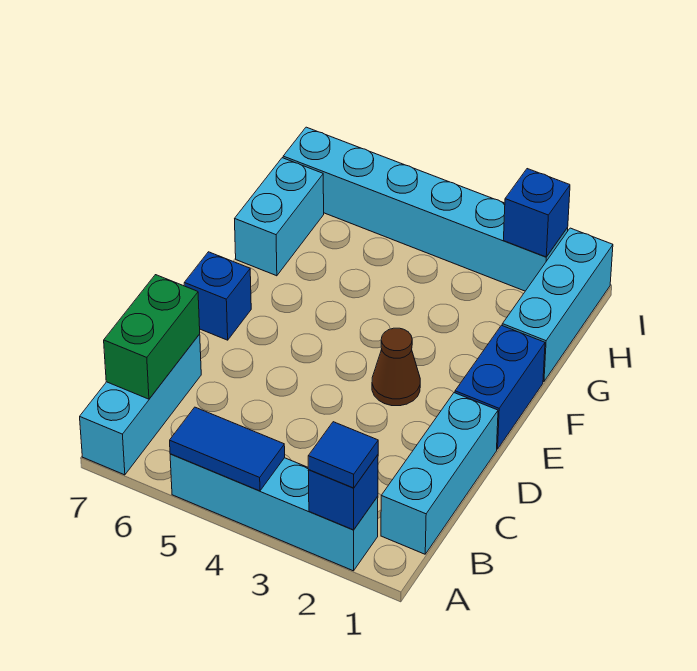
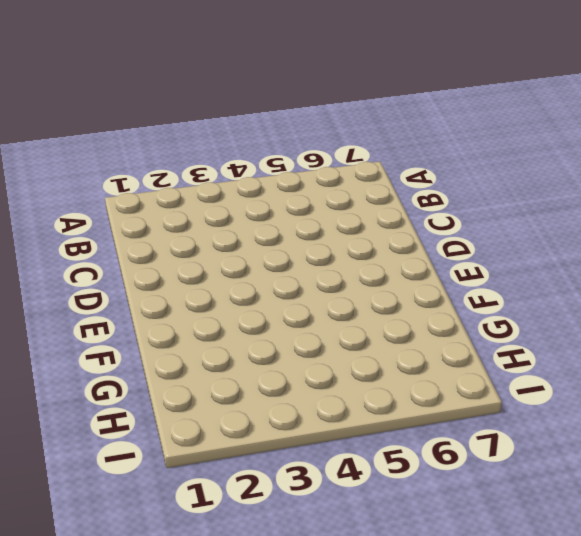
none -> cyan 1x4 brick [170,454,378,571]
none -> cyan 1x3 brick [80,334,201,475]
none -> cyan 1x3 brick [381,393,498,554]

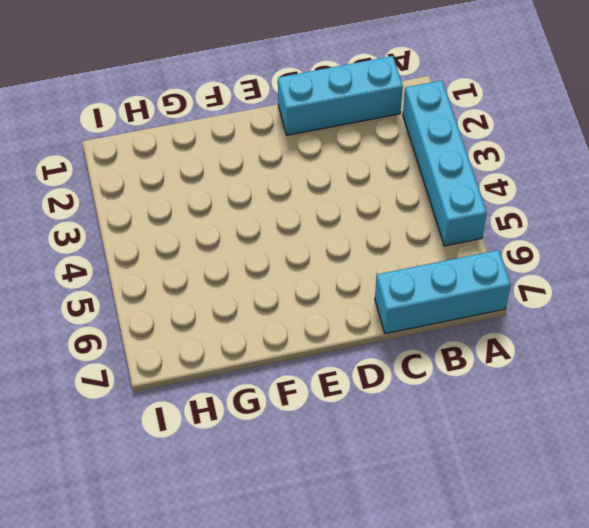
none -> blue 1x2 brick [455,325,545,449]
none -> brown 1x1 cone [372,328,420,406]
none -> blue 1x1 brick [184,252,251,340]

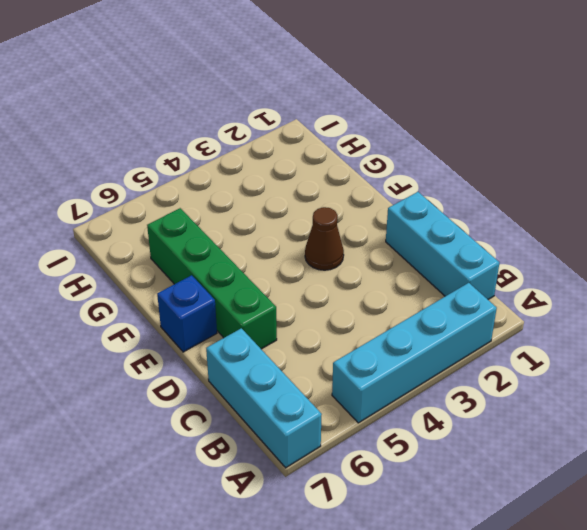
green 1x4 brick [147,208,277,349] -> none
none -> blue 1x2 brick [455,325,545,449]
none -> cyan 1x3 brick [502,228,613,382]
none -> cyan 1x2 brick [235,158,324,276]

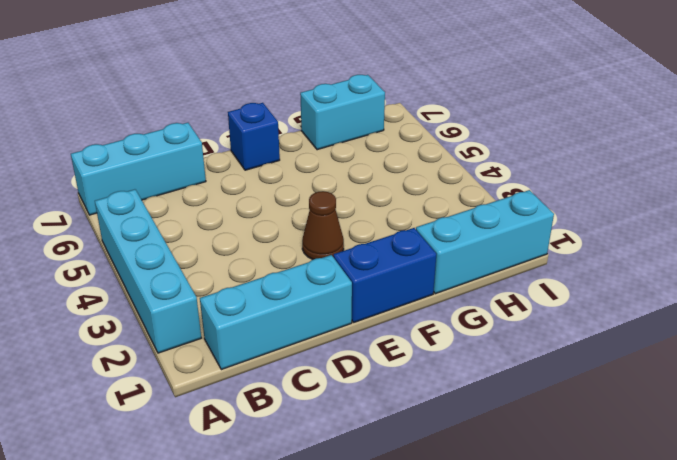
none -> cyan 1x6 brick [283,127,568,291]
none -> blue 1x1 brick [308,455,378,530]
none -> blue 1x2 tile [170,407,285,491]

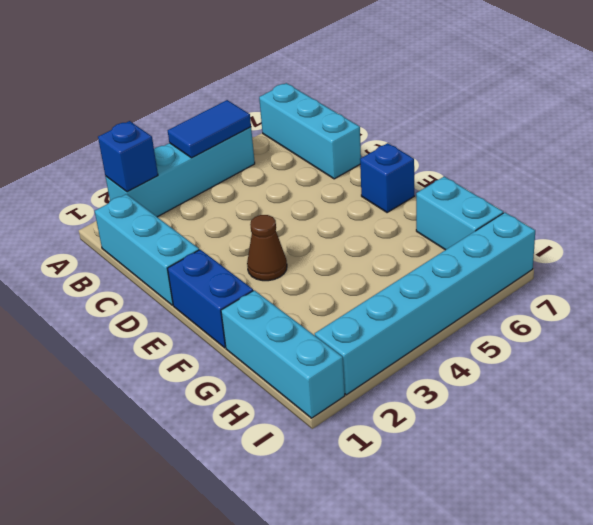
none -> green 1x2 brick [104,275,200,399]
none -> blue 1x1 brick [504,169,570,257]
none -> blue 1x1 tile [308,422,378,488]

